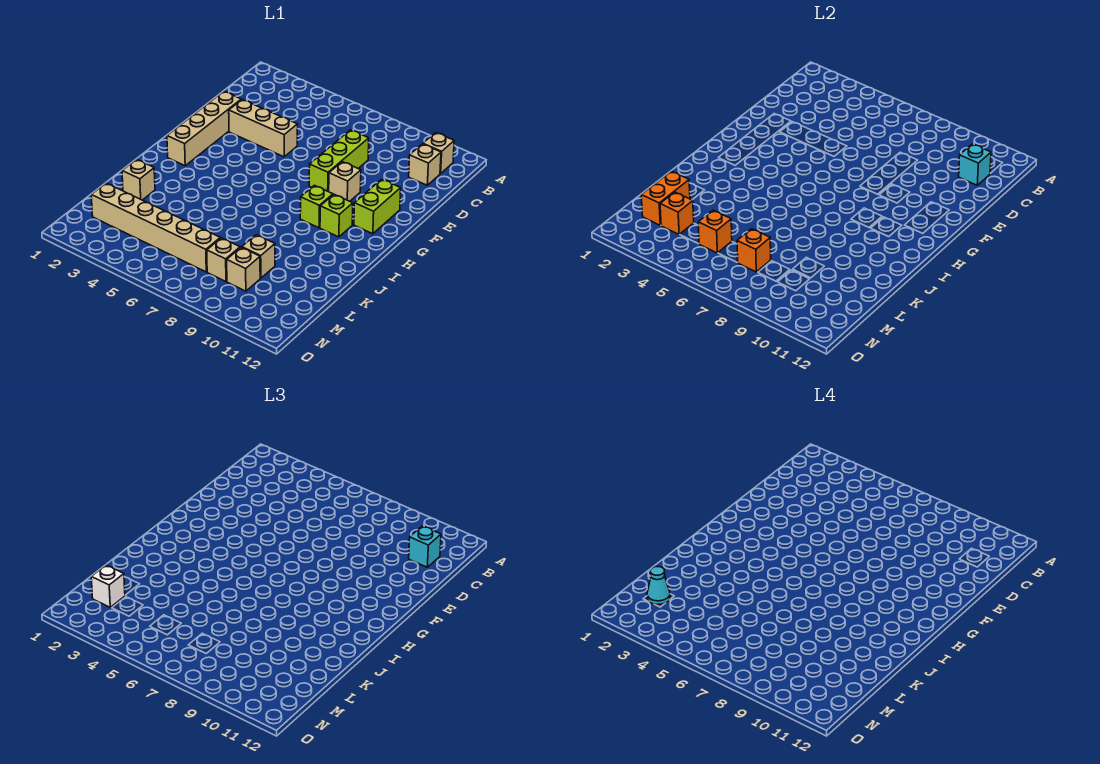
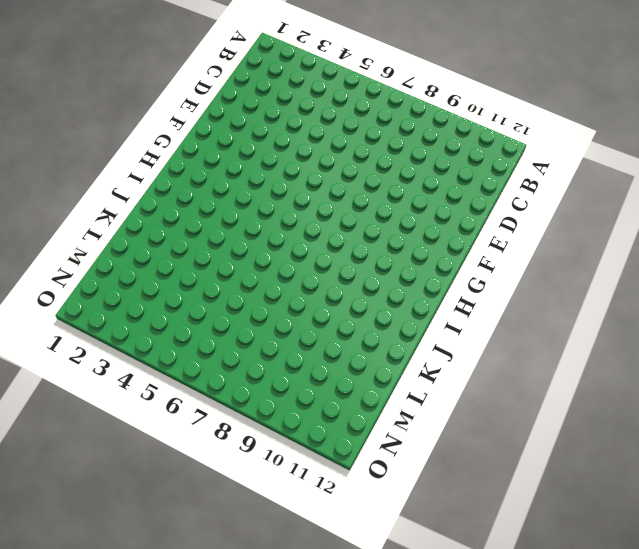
none -> tan 1x1 brick [423,132,454,174]
none -> tan 1x1 brick [409,144,441,185]
none -> lime 1x3 brick [309,130,369,192]

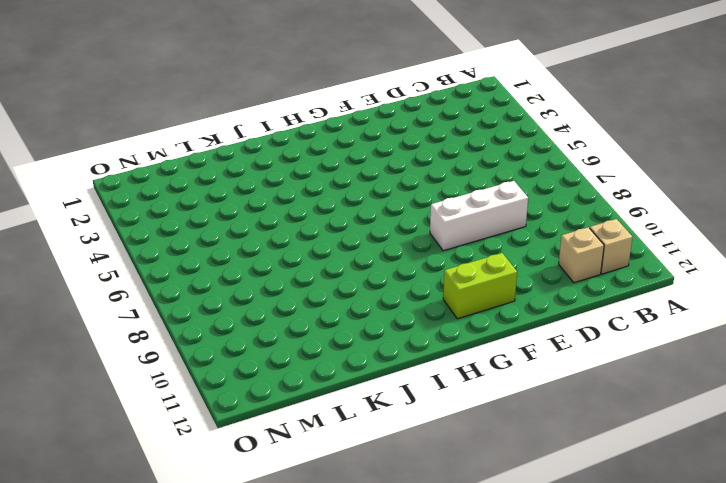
white 1x3 brick [430,181,528,251] -> lime 1x3 brick [309,130,369,192]
none -> tan 1x4 brick [167,91,241,166]
none -> tan 1x3 brick [229,100,298,157]
none -> tan 1x1 brick [329,162,361,201]

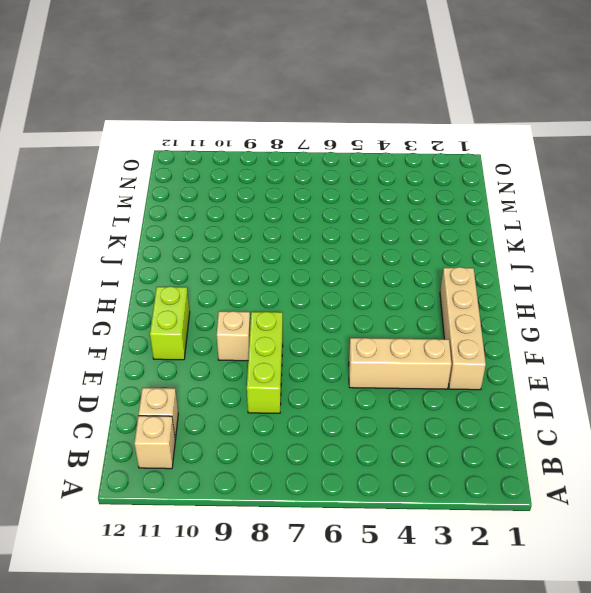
none -> lime 1x1 brick [300,185,333,228]
none -> lime 1x1 brick [320,195,353,237]
none -> tan 1x1 brick [122,159,155,200]

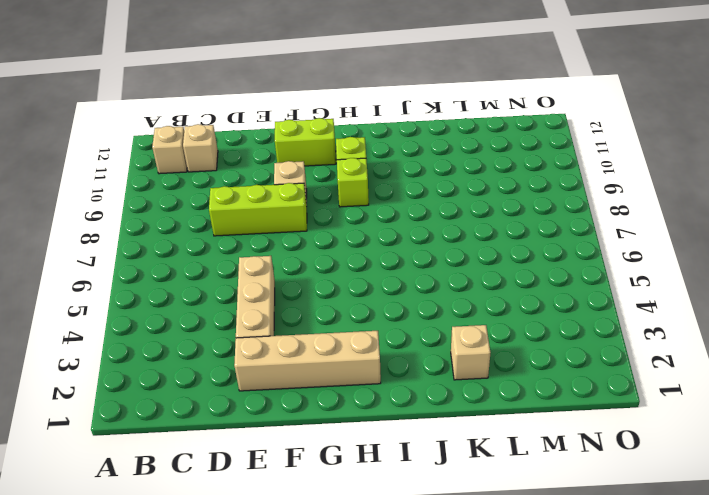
none -> tan 1x1 brick [242,235,275,278]
none -> tan 1x6 brick [91,183,220,272]
none -> tan 1x1 brick [207,238,240,281]

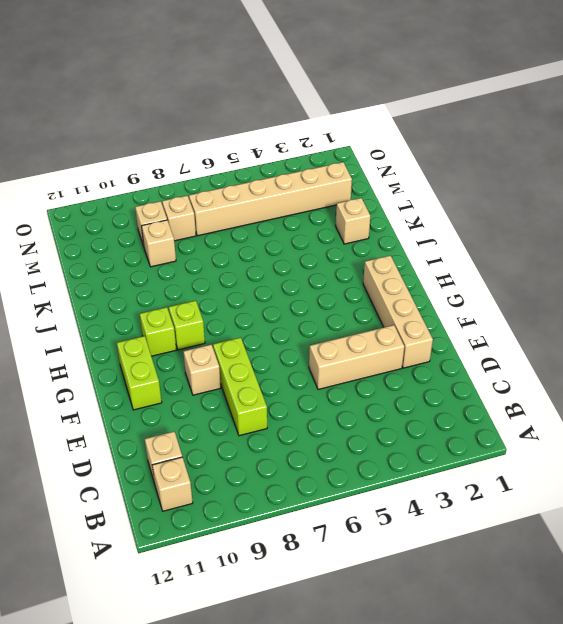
none -> cyan 1x1 brick [959,144,991,185]
none -> orange 1x2 brick [641,171,690,225]
none -> orange 1x1 brick [660,192,694,234]

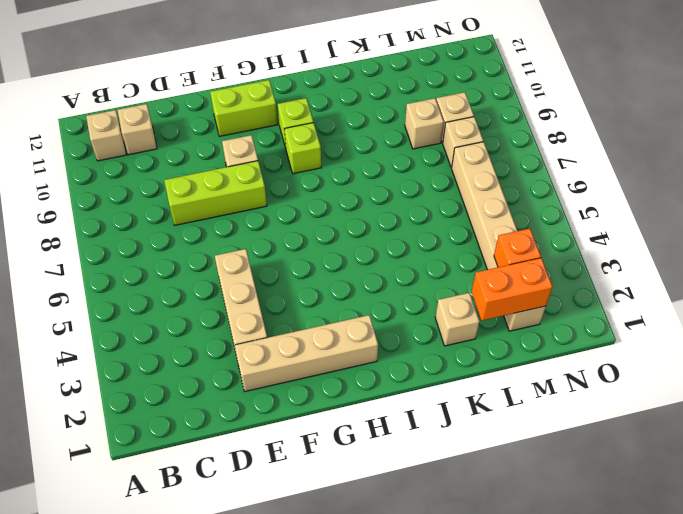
none -> cyan 1x1 brick [959,144,991,185]
none -> orange 1x1 brick [698,210,732,253]
none -> orange 1x1 brick [737,229,771,272]

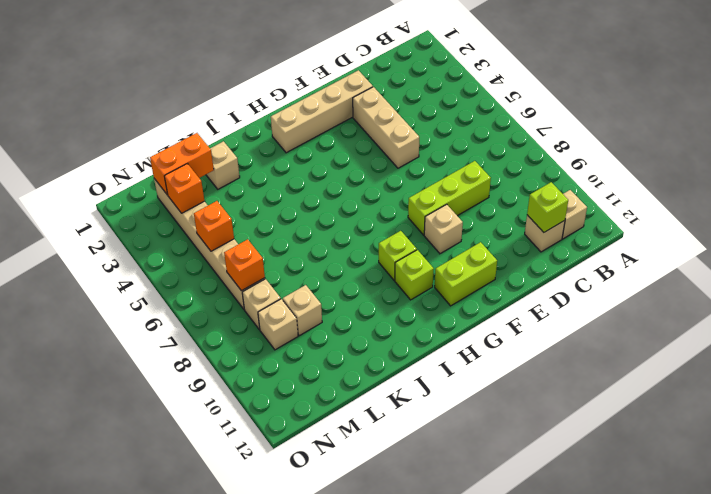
lime 1x1 brick [527,182,568,232] -> cyan 1x1 brick [959,144,991,185]
none -> cyan 1x1 brick [409,526,441,567]
none -> white 1x1 brick [91,565,125,607]
none -> cyan 1x1 cone [647,567,670,604]

